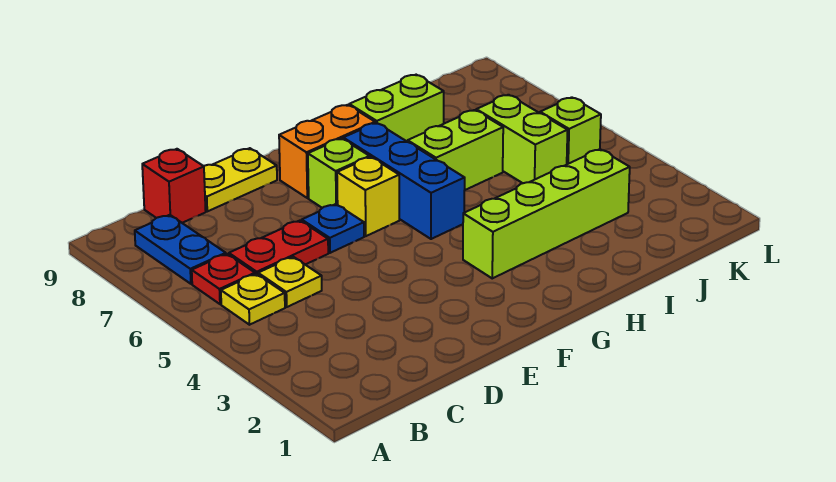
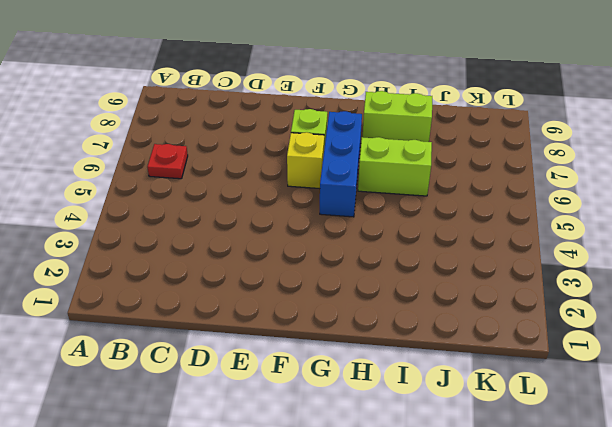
none -> yellow 1x1 plate [221,274,285,325]
none -> blue 1x2 plate [135,215,226,284]
none -> yellow 1x1 plate [258,257,322,307]

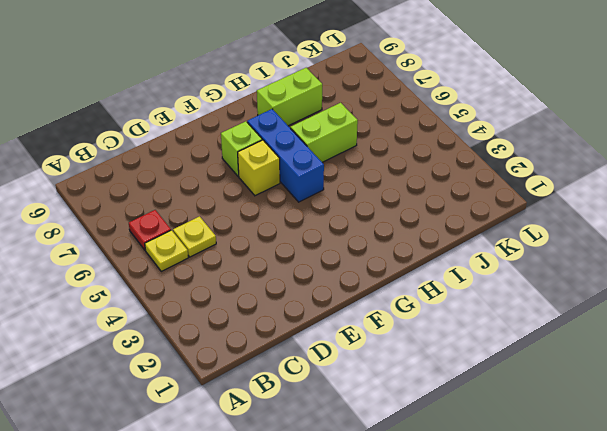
none -> blue 1x2 plate [135,215,226,284]
none -> red 1x2 plate [229,221,328,274]
none -> red 1x1 brick [142,149,206,223]

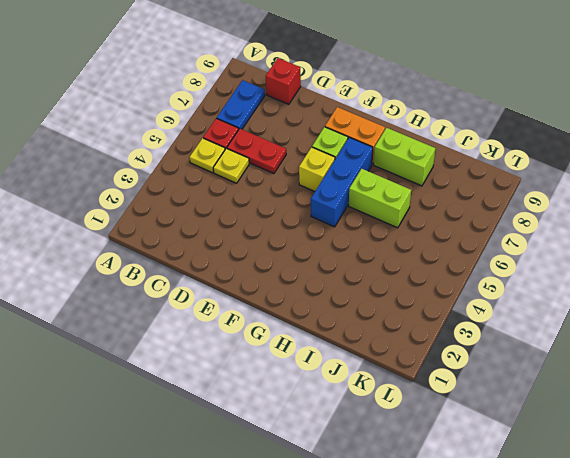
none -> yellow 1x2 plate [204,148,277,211]
none -> blue 1x1 plate [302,204,364,253]
none -> lime 1x4 brick [463,149,630,278]

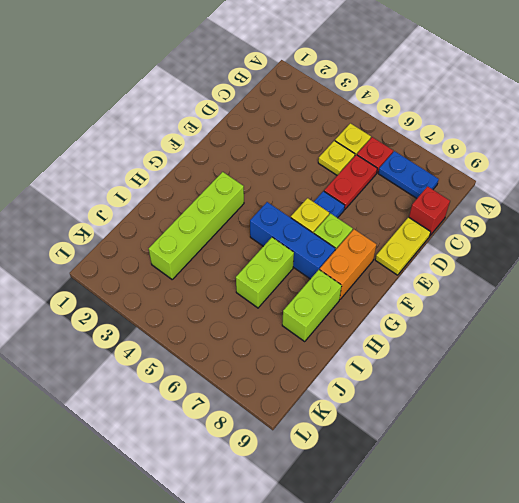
none -> lime 1x2 brick [476,95,567,183]
none -> lime 1x1 brick [540,97,601,164]

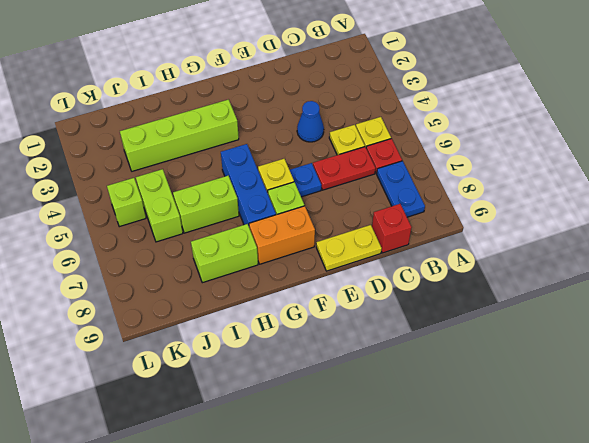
blue 1x1 cone [297,101,324,142] -> none

